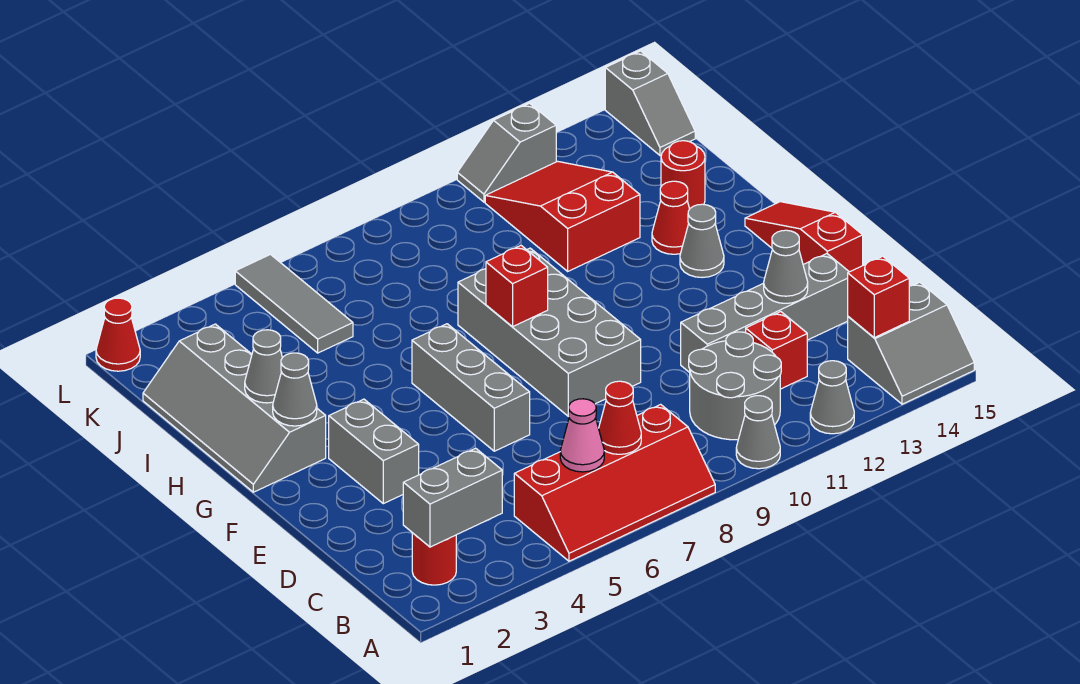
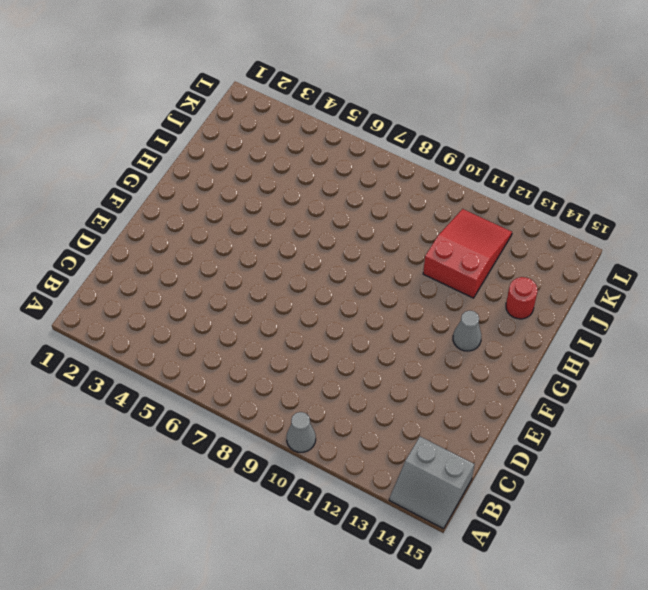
none -> red 2x4 slope [514,404,715,561]
none -> grey 1x1 cone [810,361,854,434]
none -> red 1x1 round brick [412,533,456,585]

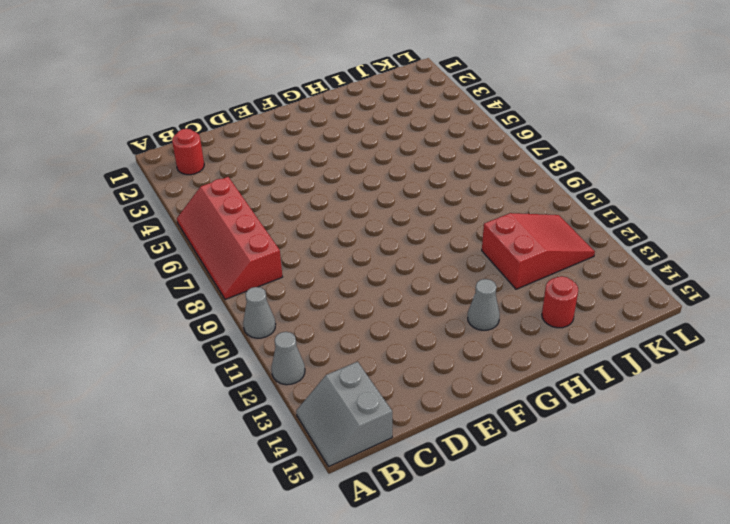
none -> grey 2x2 round brick [689,332,781,440]
none -> red 1x1 brick [746,312,807,389]
none -> grey 1x4 brick [681,254,849,373]

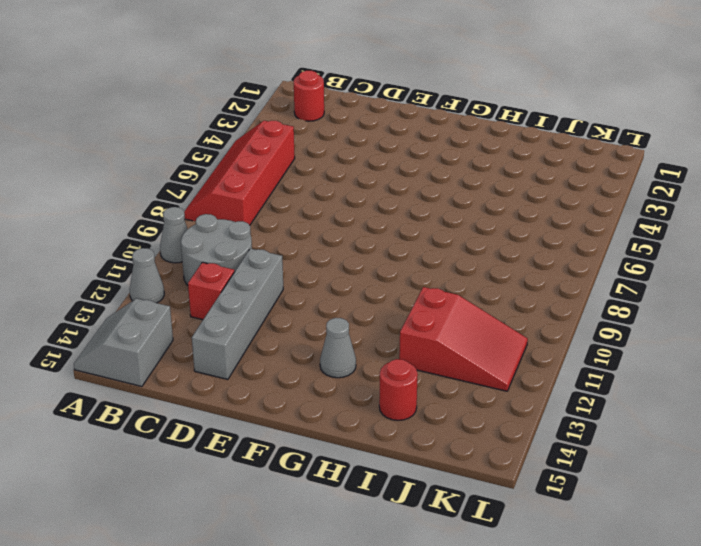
none -> grey 1x2 brick [329,399,419,504]
none -> grey 1x3 brick [412,324,530,451]
none -> grey 2x4 brick [458,248,641,416]

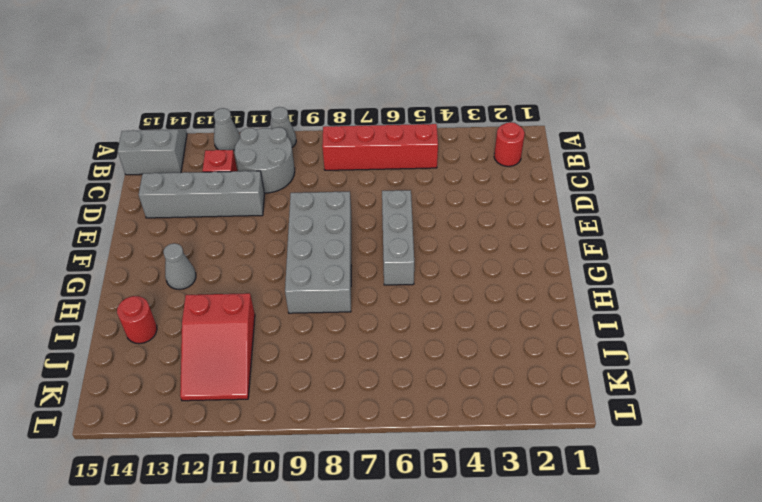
none -> grey 1x2 brick [329,399,419,504]
none -> red 1x3 slope [745,202,863,272]
none -> grey 2x4 slope [143,324,326,492]

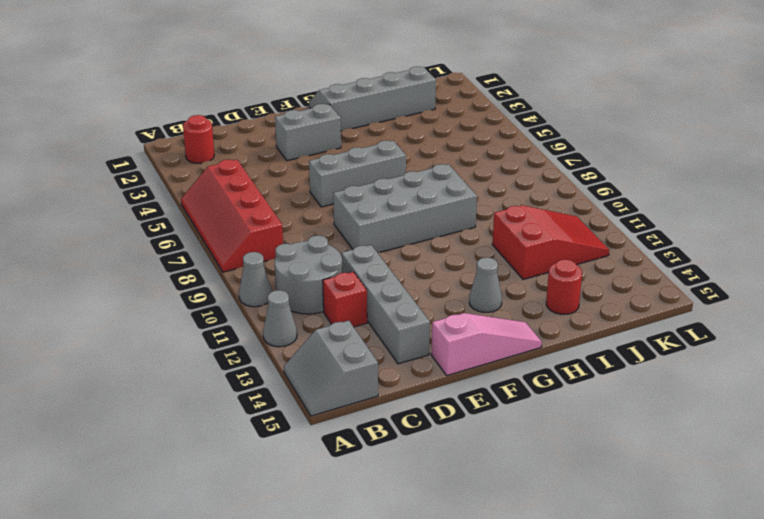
pink 1x3 slope [431,313,542,376] -> red 1x3 slope [745,202,863,272]
none -> red 1x1 cone [652,181,689,254]
none -> grey 1x3 tile [235,254,353,353]
none -> grey 1x2 slope [605,51,695,155]

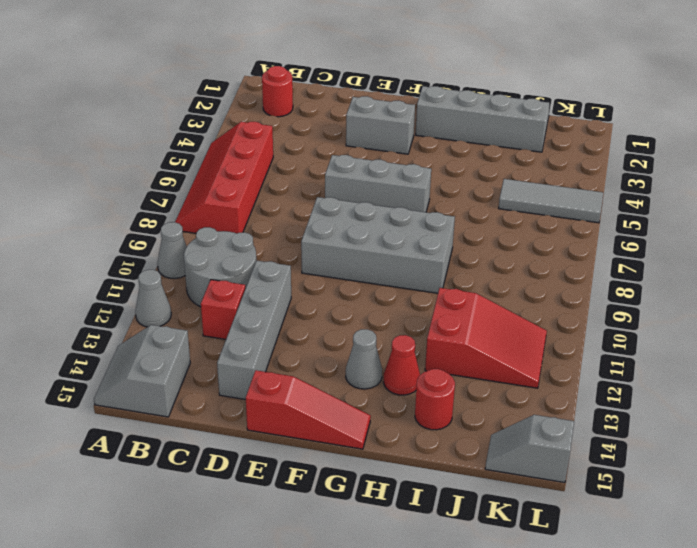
none -> red 1x1 cone [96,298,140,371]
none -> grey 1x2 slope [457,103,556,202]
none -> grey 1x2 brick [403,448,502,547]

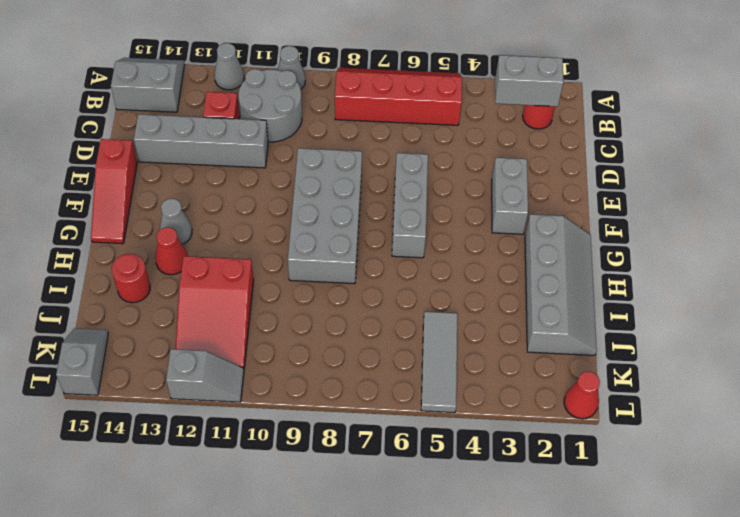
none -> pink 1x1 cone [560,399,604,472]
none -> red 1x1 cone [599,381,641,454]
none -> red 1x1 brick [848,256,909,338]

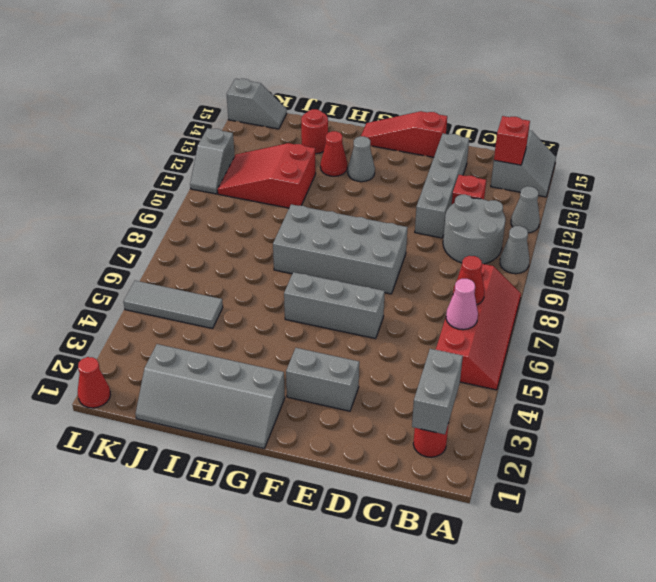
none -> grey 1x1 cone [764,230,808,303]
none -> grey 1x1 cone [273,353,317,426]
none -> red 1x1 brick [486,246,548,327]

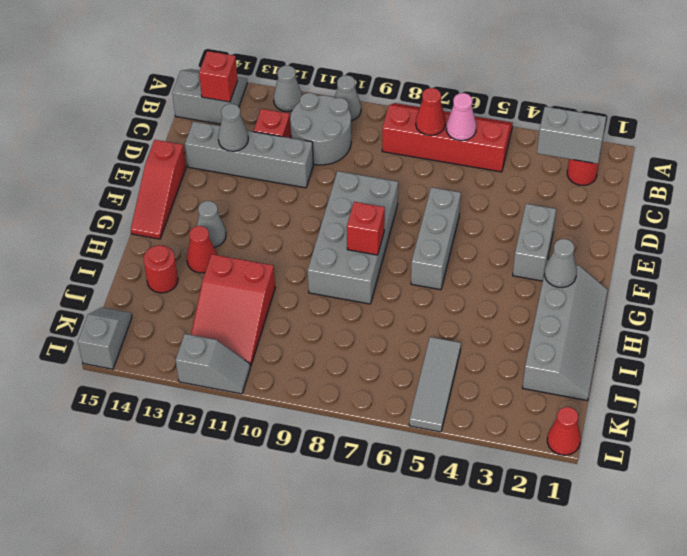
none -> grey 1x1 cone [245,330,282,403]

